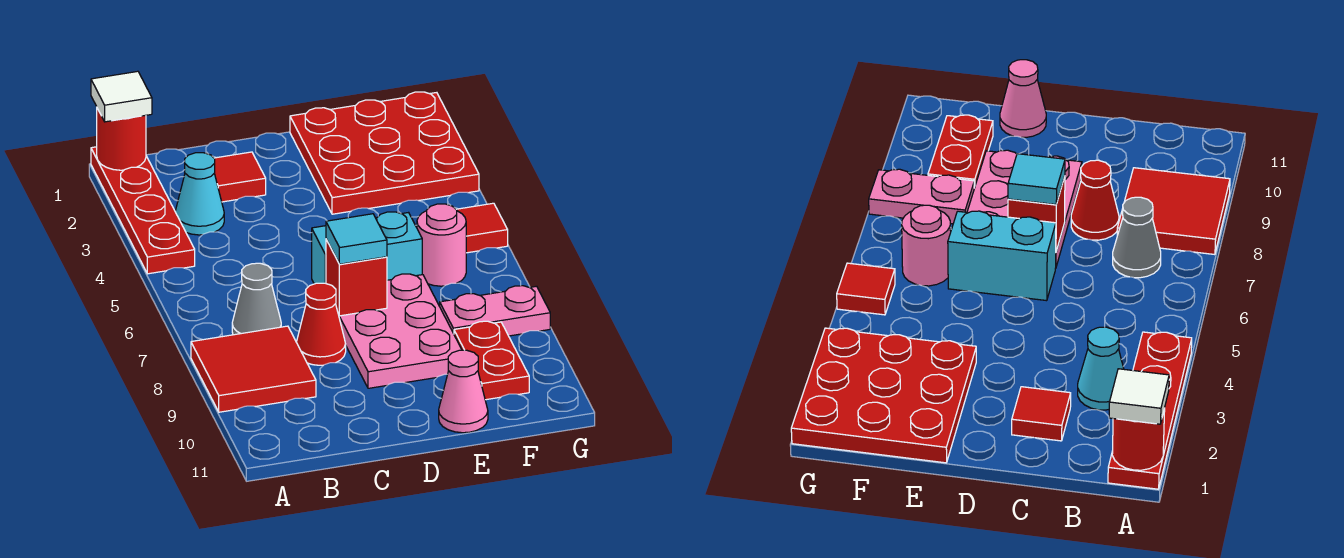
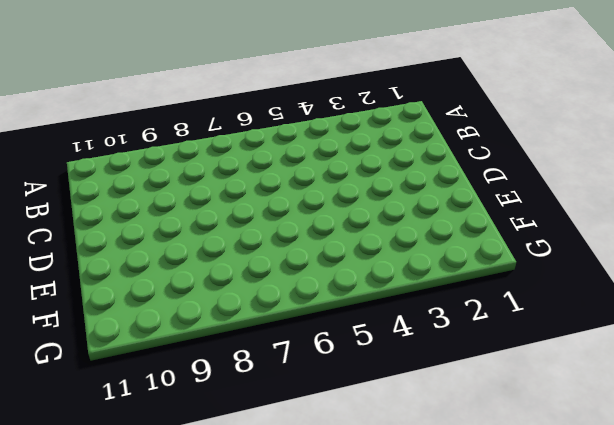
none -> red 1x4 plate [91,147,195,274]
none -> red 2x2 tile [191,326,316,412]
none -> cyan 1x1 cone [175,153,224,235]

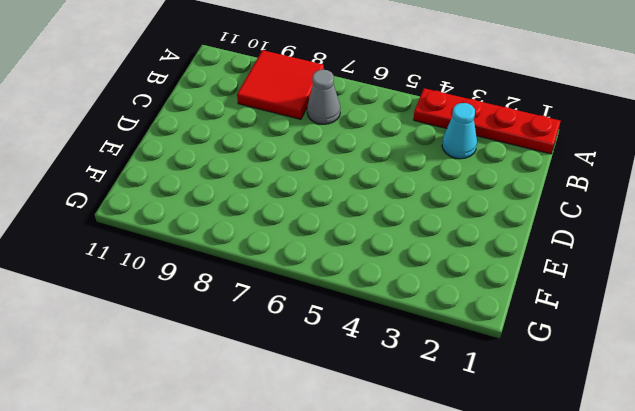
none -> red 1x1 tile [214,152,266,202]
none -> red 1x1 cone [296,283,346,365]
none -> cyan 1x2 brick [312,212,422,284]

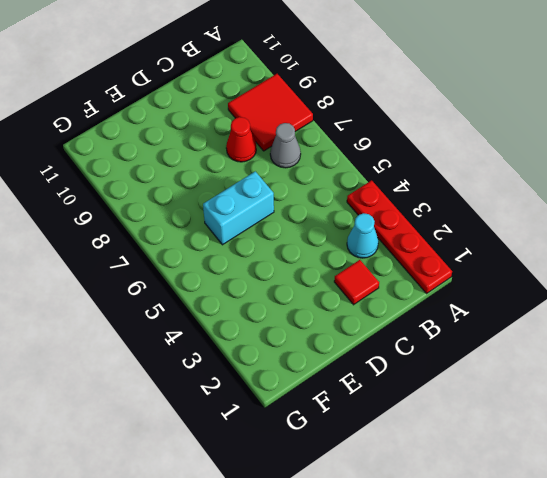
none -> pink 2x3 plate [338,274,462,388]
none -> red 3x3 plate [290,92,479,214]
none -> pink 1x1 cone [439,350,488,433]

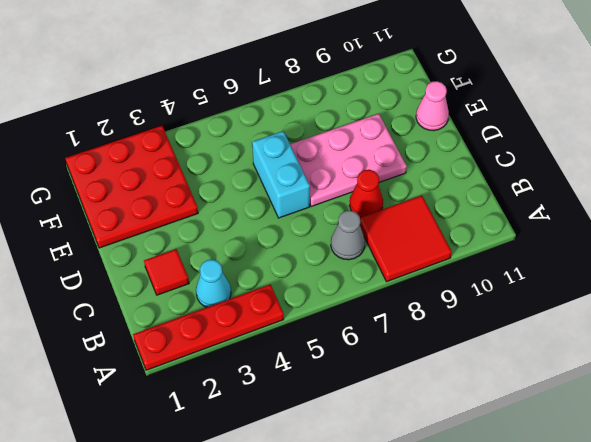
none -> pink 1x1 round brick [417,204,466,286]
none -> pink 1x2 plate [440,286,550,336]
none -> red 1x2 plate [454,321,529,400]

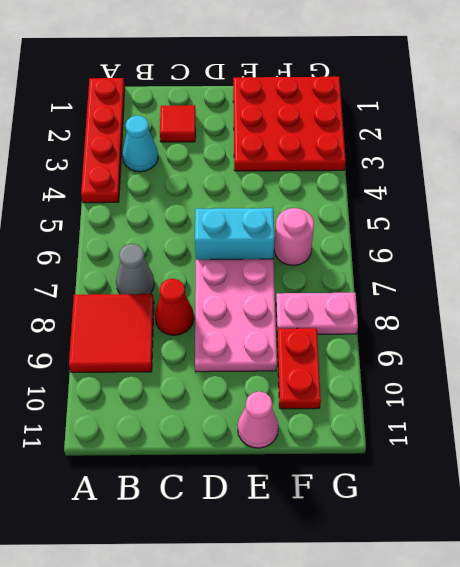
none -> red 1x1 tile [456,203,508,253]
none -> red 1x1 round brick [97,108,146,170]
none -> red 1x1 brick [326,239,387,316]

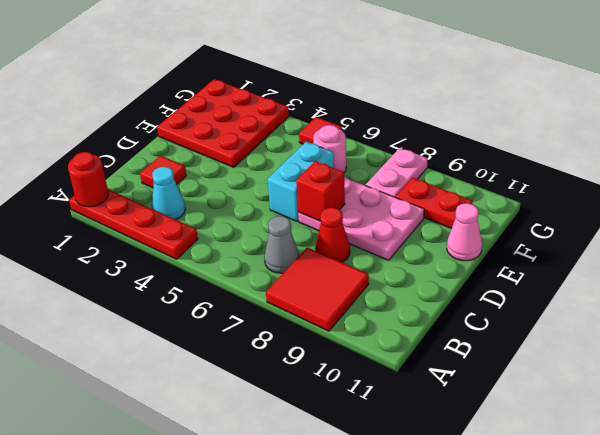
none -> white 1x1 tile [91,71,152,122]
none -> cyan 1x1 tile [326,214,387,264]

